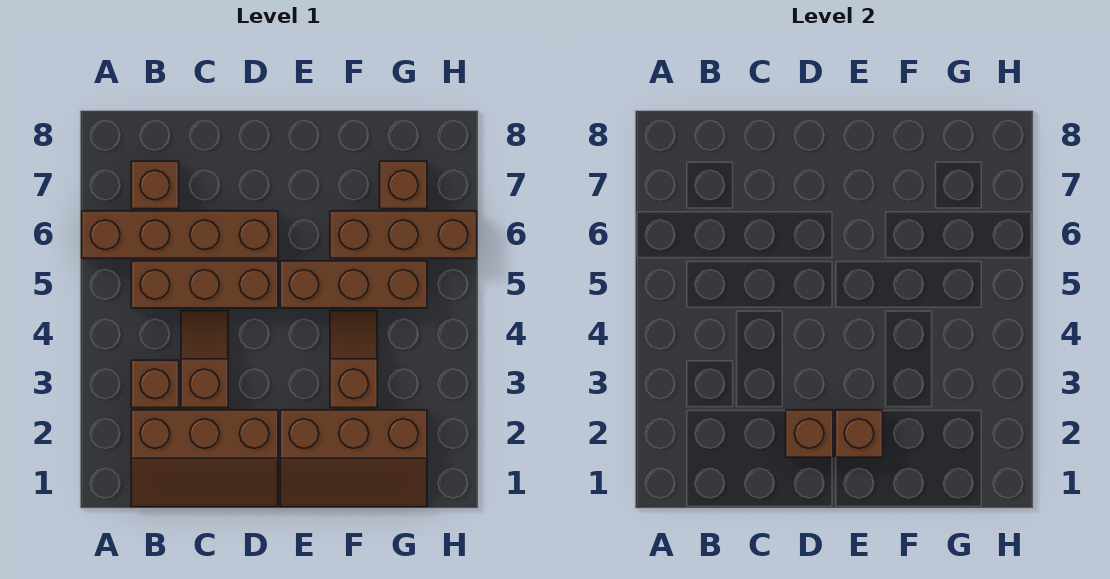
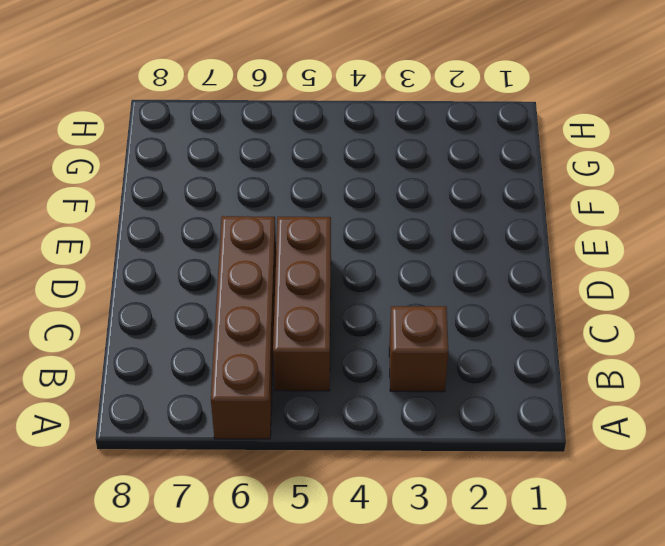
none -> brown 2x3 slope [131,410,278,507]
none -> brown 1x1 brick [131,161,179,209]
none -> brown 1x2 slope [181,311,228,408]

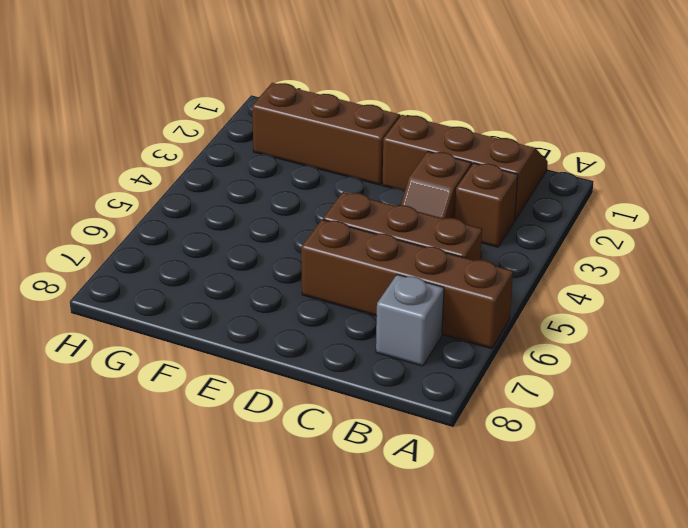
grey 1x1 brick [376,275,444,366] -> brown 1x1 brick [131,161,179,209]
none -> brown 1x3 brick [280,261,427,308]
none -> brown 1x2 slope [330,311,377,408]
none -> brown 1x3 brick [330,211,477,258]

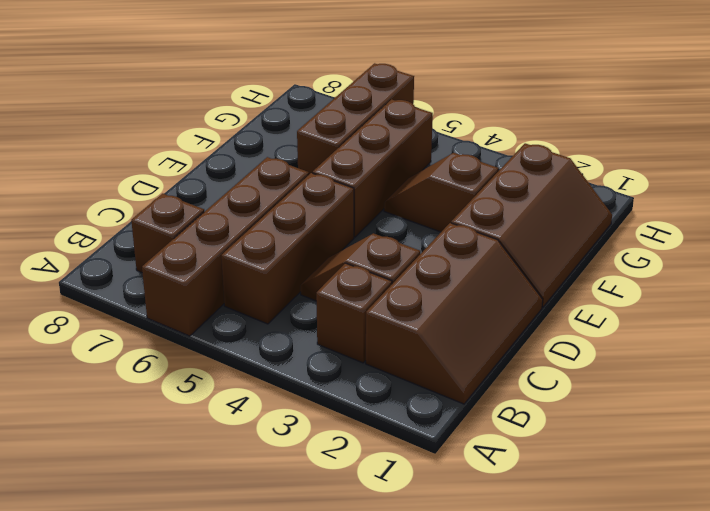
none -> brown 1x1 brick [380,161,427,209]
none -> brown 1x1 brick [786,410,833,457]
none -> brown 1x1 brick [835,410,883,457]

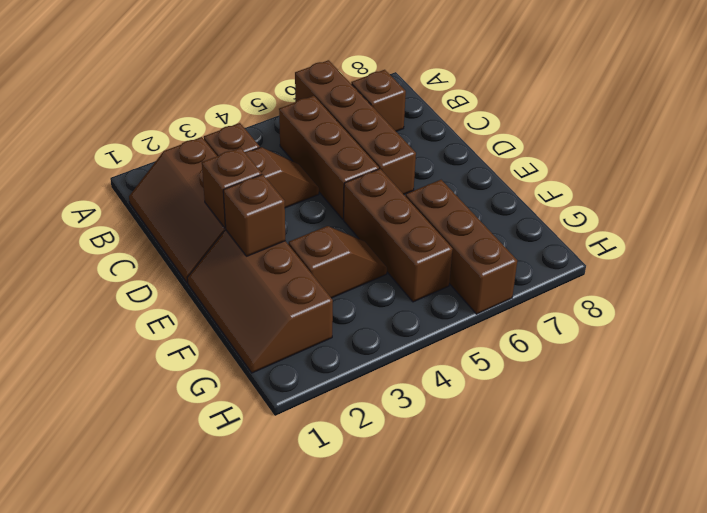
none -> brown 1x1 brick [380,161,427,209]

